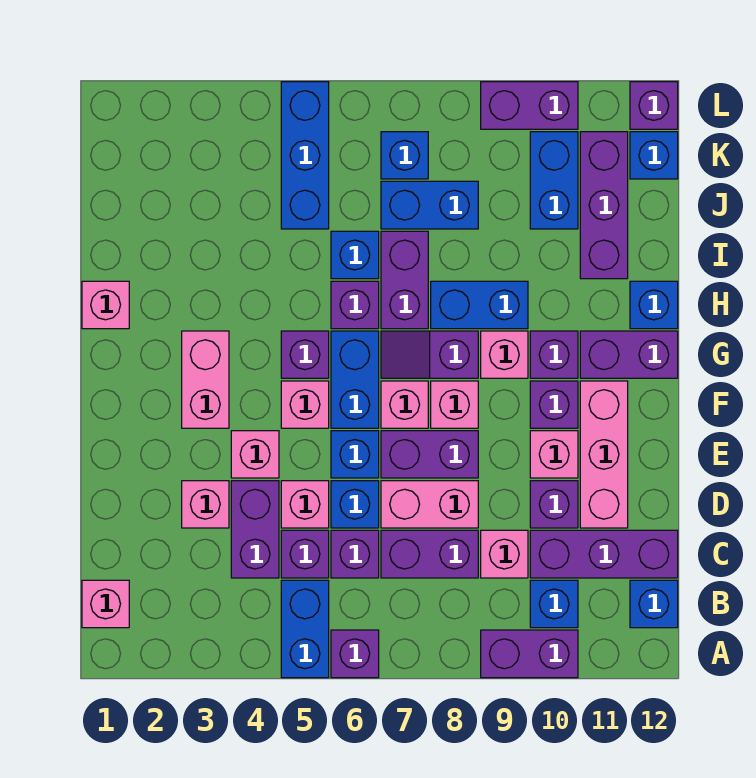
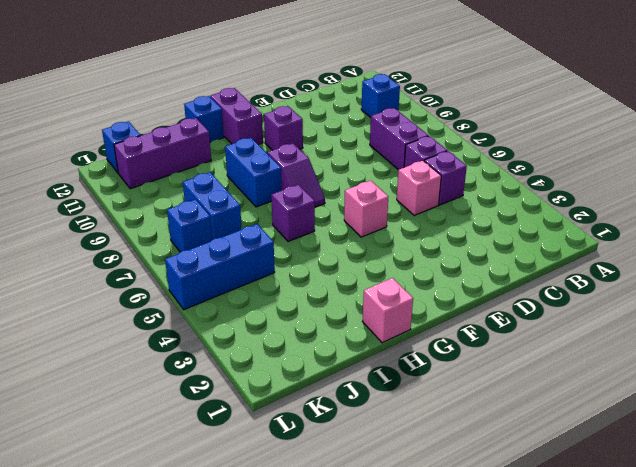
none -> blue 1x2 brick [281,580,329,678]
none -> purple 1x1 brick [331,630,379,678]
none -> purple 1x2 brick [481,630,578,678]
none -> pink 1x1 brick [82,580,129,628]

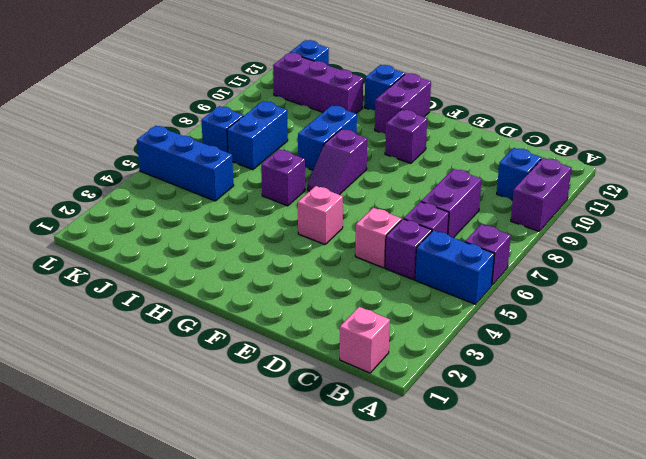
none -> blue 1x1 brick [630,580,678,628]
none -> purple 1x2 brick [231,481,279,578]
none -> pink 1x1 brick [481,530,528,578]
none -> purple 1x3 brick [530,530,678,578]

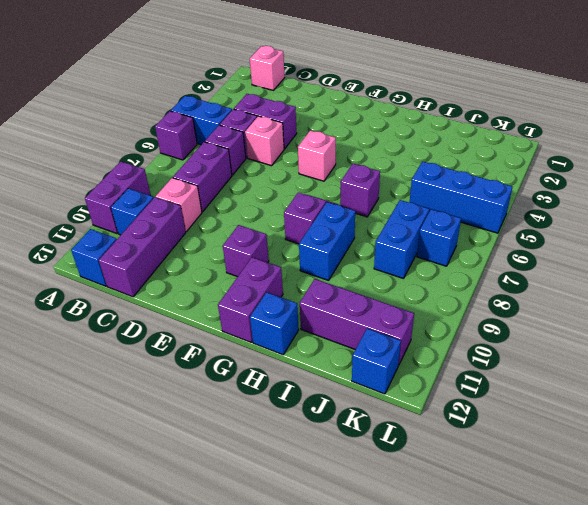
none -> pink 1x1 brick [182,481,229,528]
none -> blue 1x1 brick [331,481,379,528]
none -> pink 1x2 brick [381,481,478,528]
none -> purple 1x1 brick [530,481,578,528]

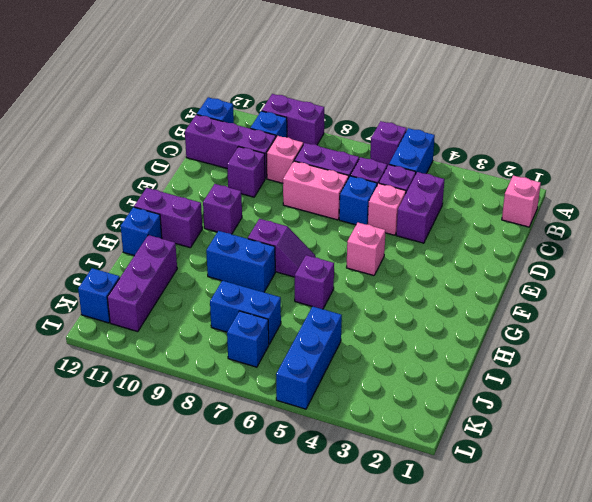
none -> pink 1x1 brick [182,481,229,528]
none -> pink 1x3 brick [580,381,628,528]
none -> pink 1x1 brick [231,431,279,478]
none -> blue 1x1 brick [331,431,379,478]

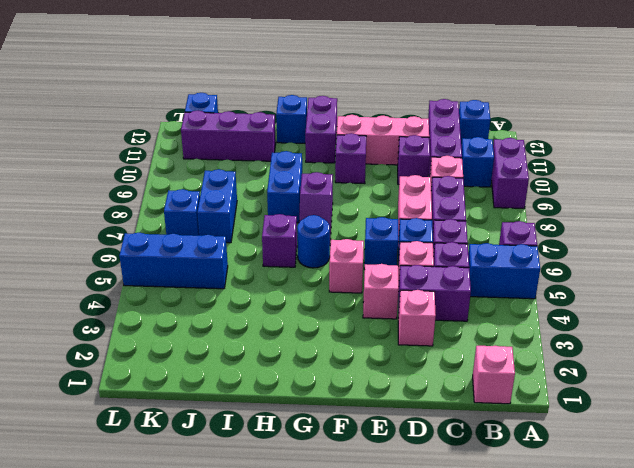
blue 1x1 round brick [297,215,330,268] -> blue 1x2 brick [331,331,379,428]
none -> purple 1x2 brick [381,431,478,478]
none -> pink 1x1 brick [530,431,578,478]
none -> pink 1x2 brick [182,331,229,428]
none -> pink 1x1 brick [381,381,428,428]

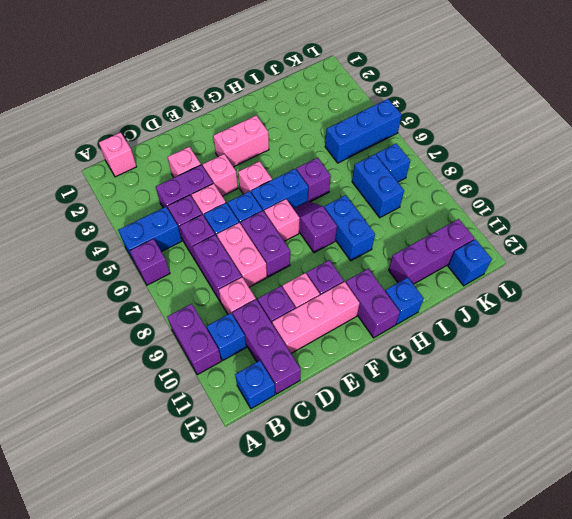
none -> pink 1x1 brick [431,381,478,428]
none -> purple 1x1 brick [281,331,329,378]
none -> pink 1x1 brick [481,331,528,378]
none -> purple 1x1 brick [530,331,578,378]

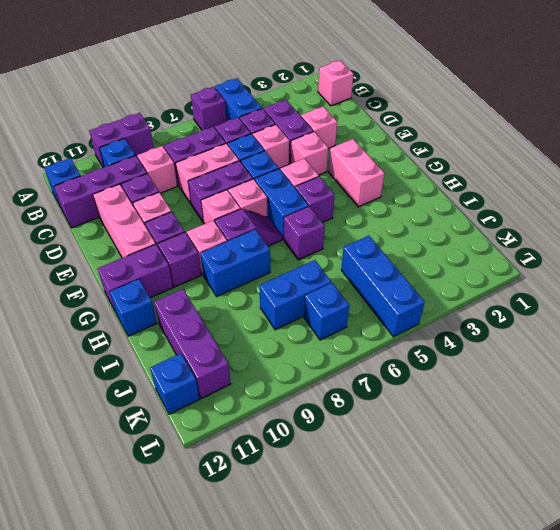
none -> pink 1x1 brick [82,281,129,329]
none -> purple 1x2 brick [381,231,428,329]
none -> blue 1x1 brick [331,231,379,279]
none -> blue 1x2 brick [530,132,578,229]

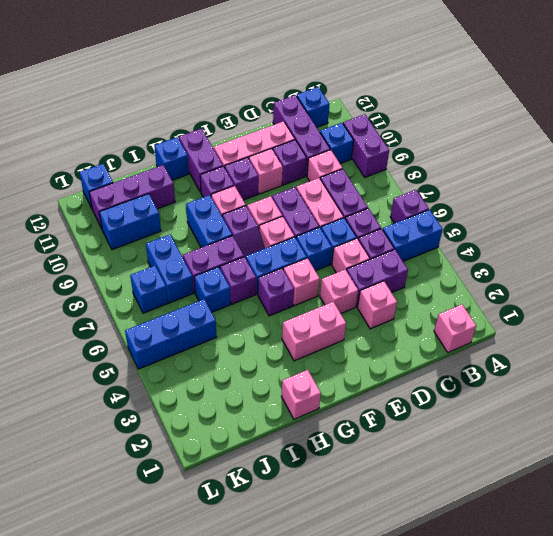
none -> purple 1x2 brick [481,82,578,129]
none -> purple 1x1 brick [630,82,678,129]

